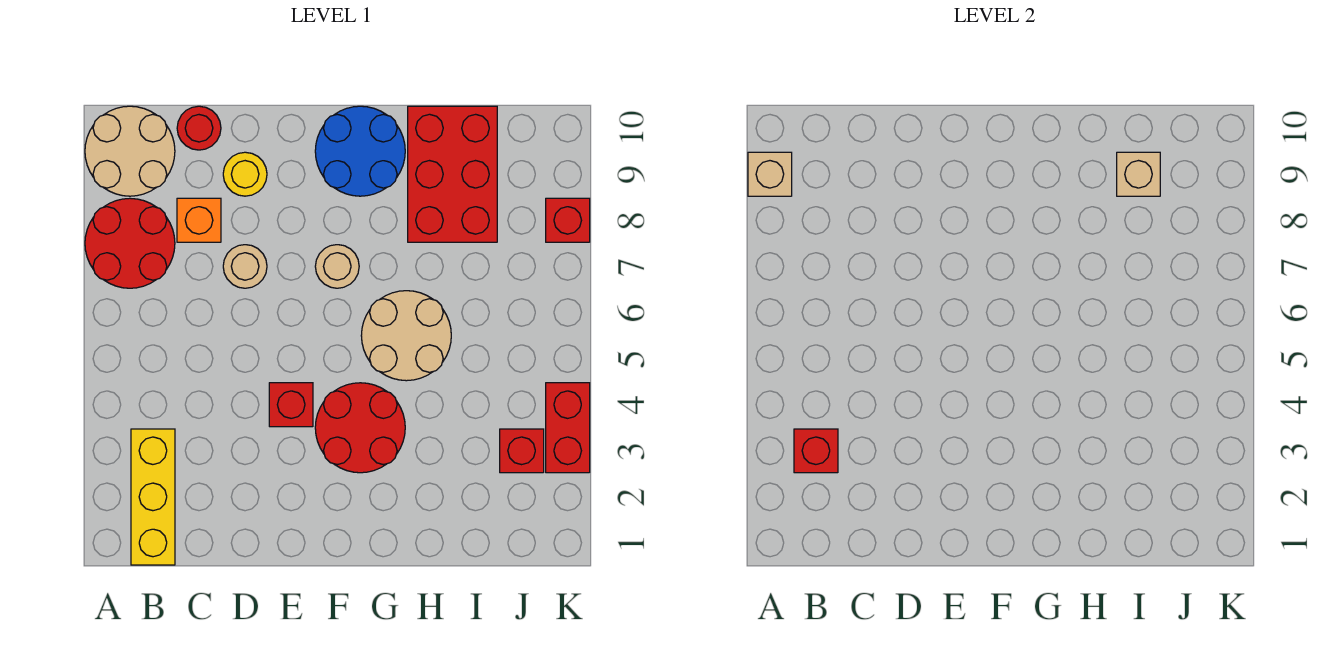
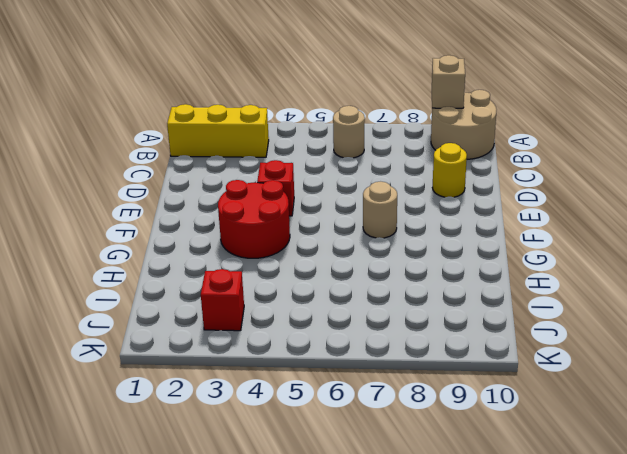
tan 1x1 round brick [333,106,365,158] -> tan 1x1 round brick moved to [223,245,267,288]
none -> red 2x2 round brick [85,198,175,288]
none -> orange 1x1 brick [177,198,221,242]
none -> red 1x1 round brick [177,106,221,150]

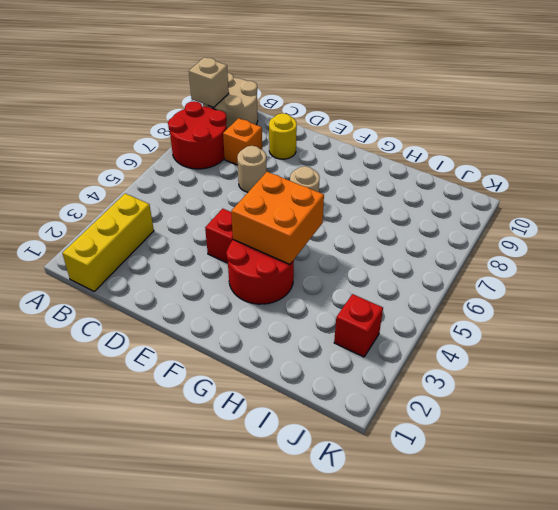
orange 2x2 brick [231,172,324,264] -> none
none -> red 1x1 round brick [177,106,221,150]
none -> blue 2x2 round brick [315,106,405,196]
none -> tan 2x2 round brick [361,291,451,381]

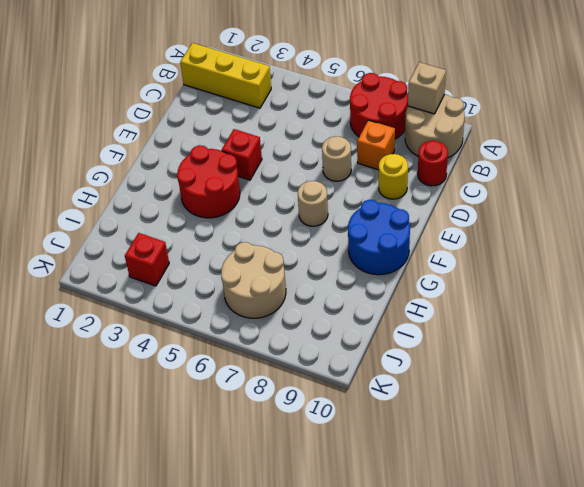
tan 2x2 round brick [221,242,286,318] -> tan 2x2 round brick moved to [361,291,451,381]
none -> red 2x3 brick [408,106,497,242]
none -> red 1x2 brick [546,383,590,473]
none -> red 1x1 brick [546,198,590,242]

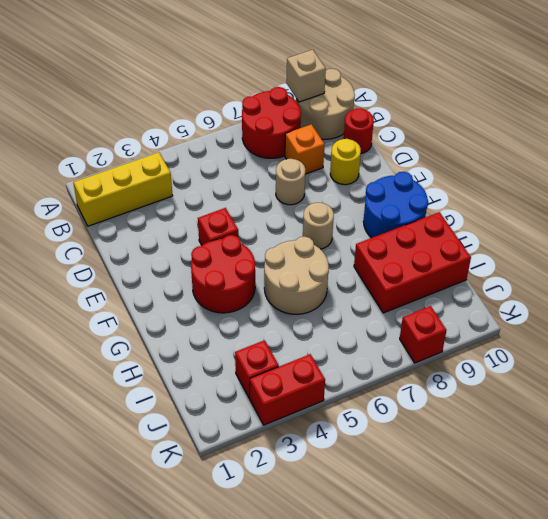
none -> red 1x1 brick [794,429,838,473]
none -> tan 1x1 brick [1117,152,1160,196]

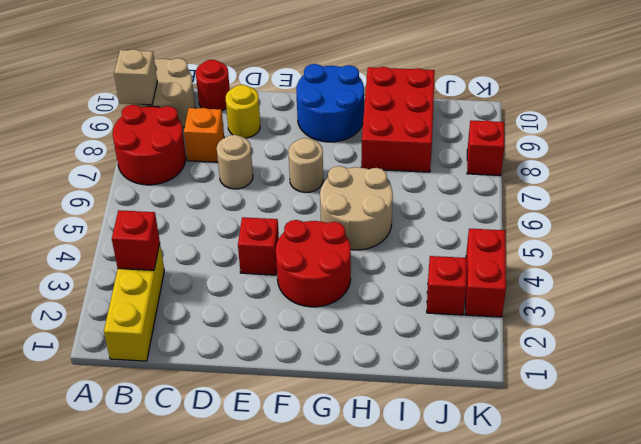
none -> tan 1x1 brick [1117,152,1160,196]

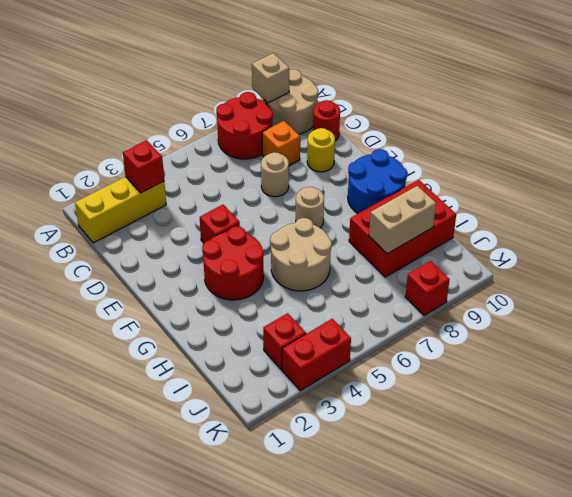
tan 1x2 brick [369,186,436,254] -> tan 1x1 brick [1117,152,1160,196]

